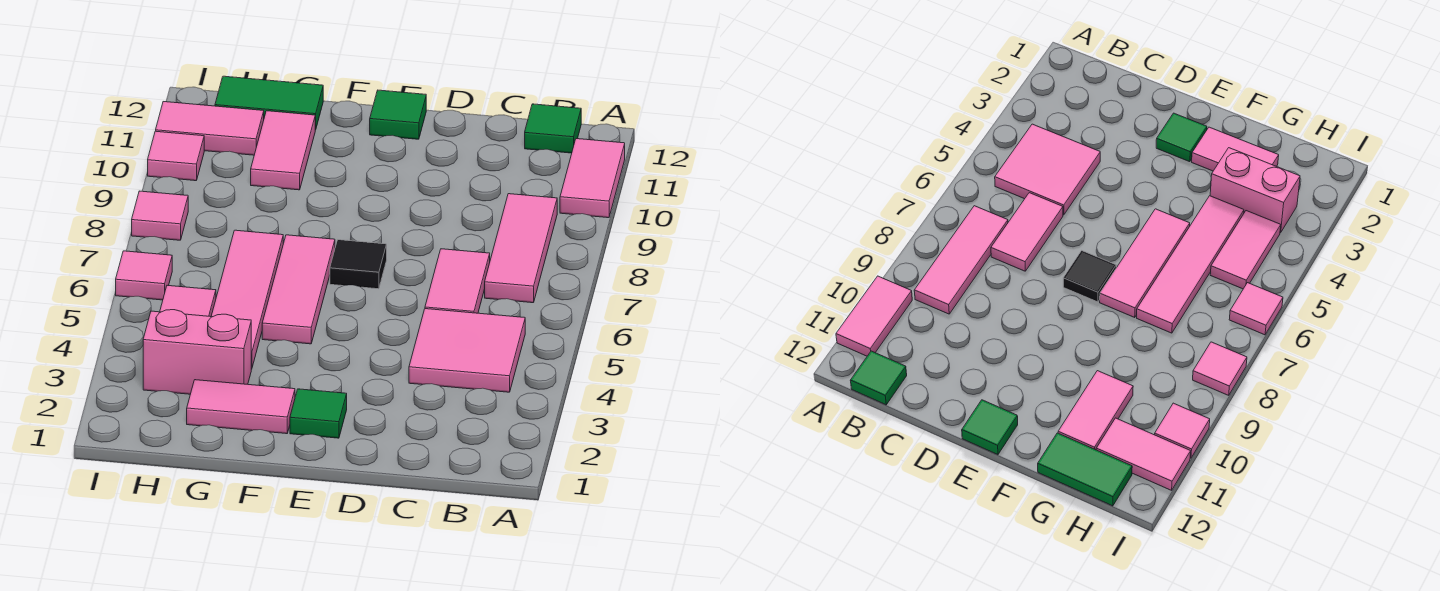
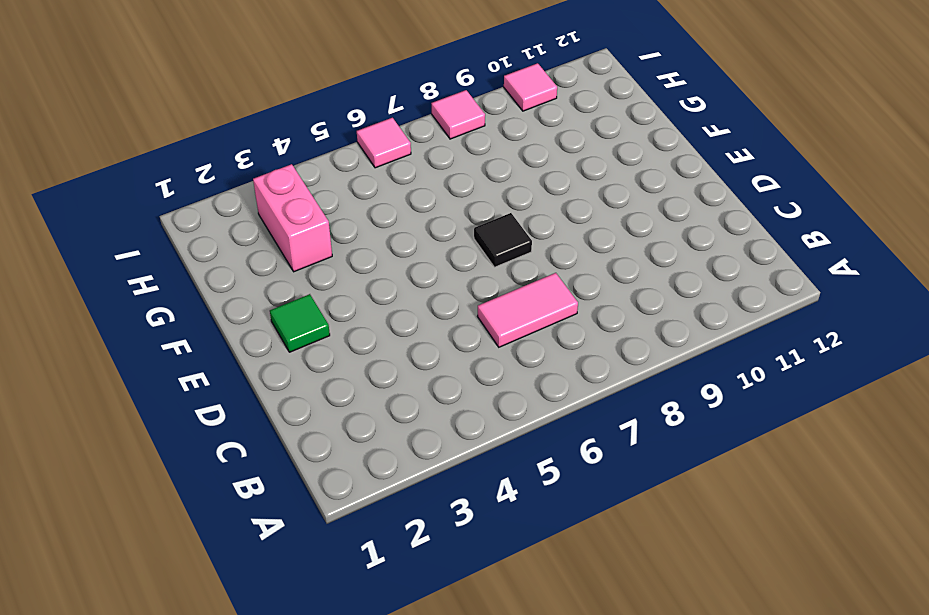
none -> pink 1x2 tile [560,139,625,218]
none -> pink 2x2 tile [409,309,525,392]
none -> pink 1x3 tile [485,194,557,303]

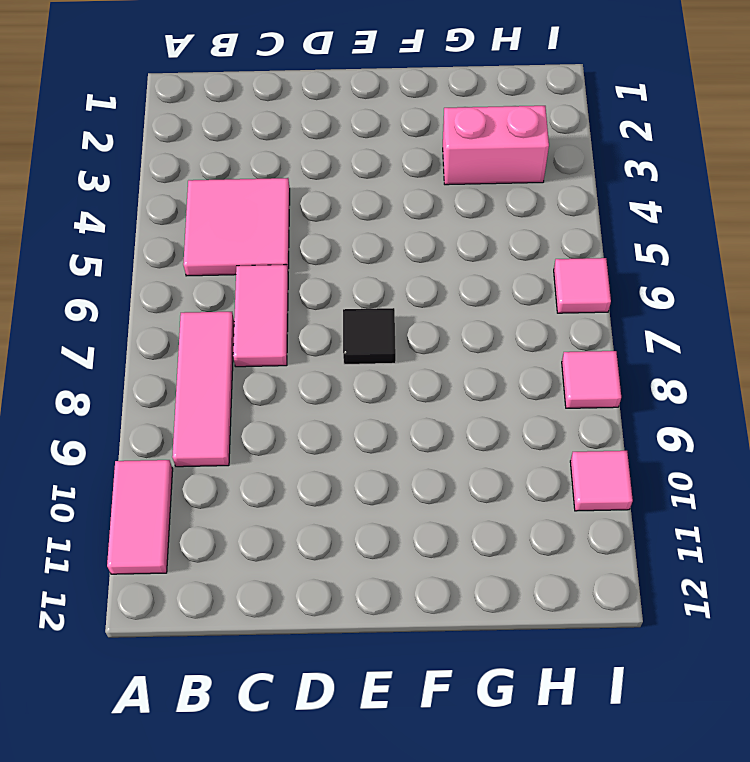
none -> green 1x1 tile [525,104,581,153]
none -> green 1x1 tile [290,389,347,438]
none -> green 1x1 tile [370,90,426,139]

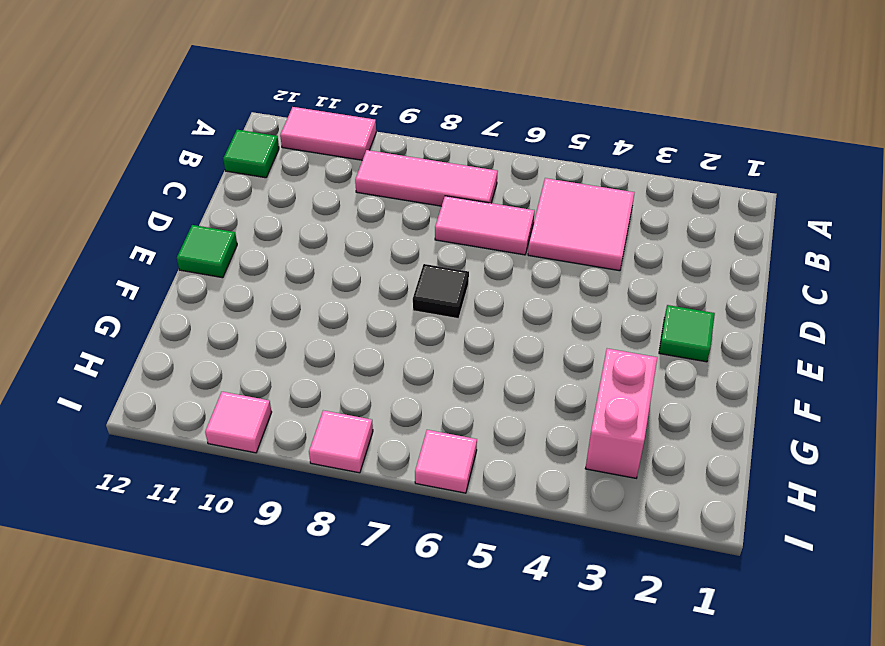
none -> pink 1x2 tile [187,380,295,434]
none -> pink 1x3 tile [262,235,335,344]
none -> pink 1x4 tile [211,230,283,369]

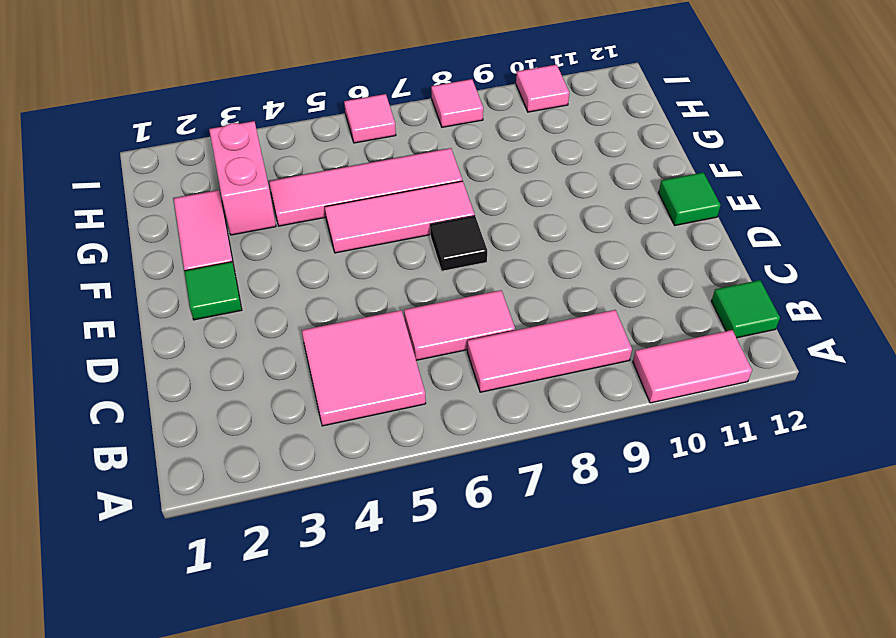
none -> pink 1x2 tile [251,111,315,190]
none -> green 1x2 tile [215,76,323,130]
none -> pink 1x2 tile [160,285,216,317]

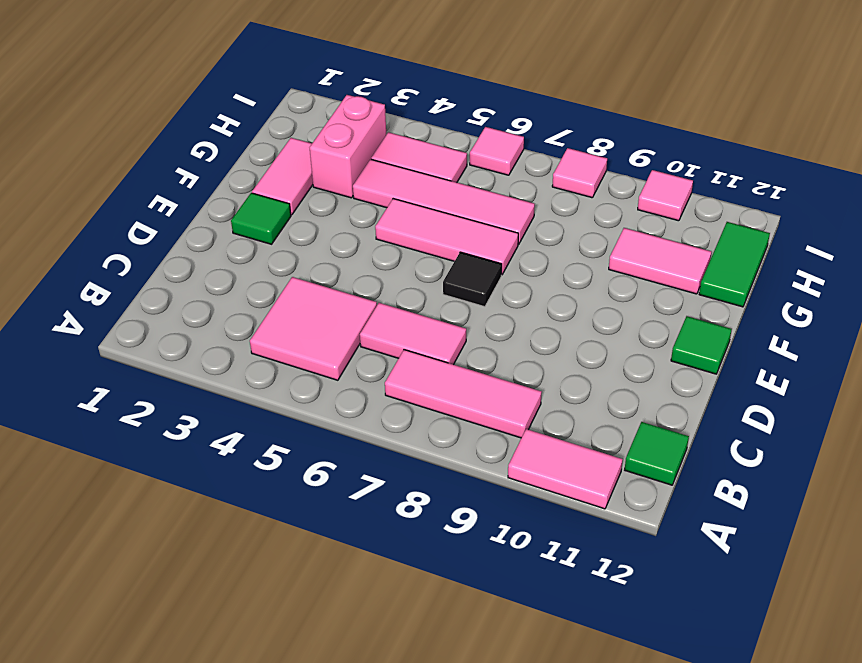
none -> pink 1x2 tile [156,102,264,155]

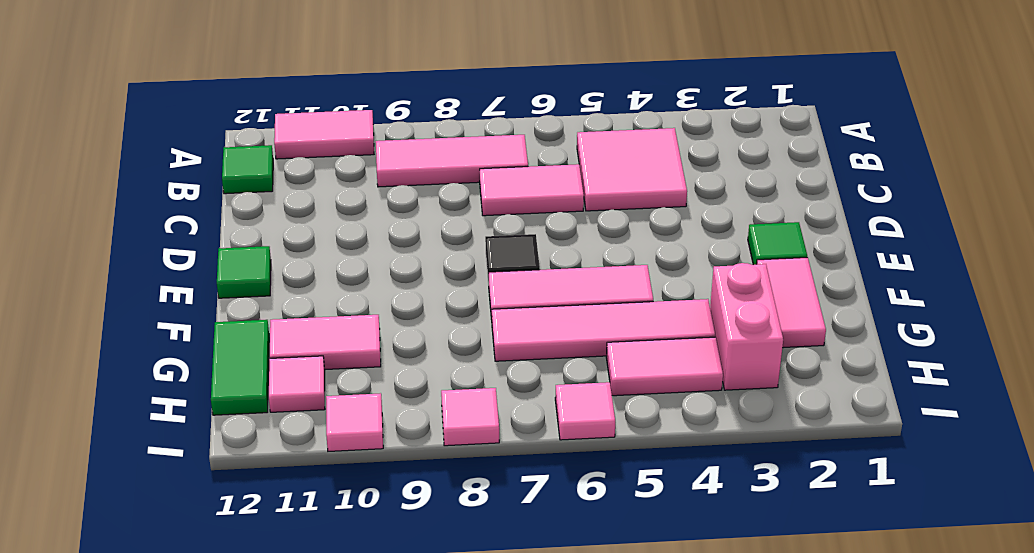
pink 1x1 tile [269,356,325,412] -> pink 1x2 tile [156,102,264,155]

